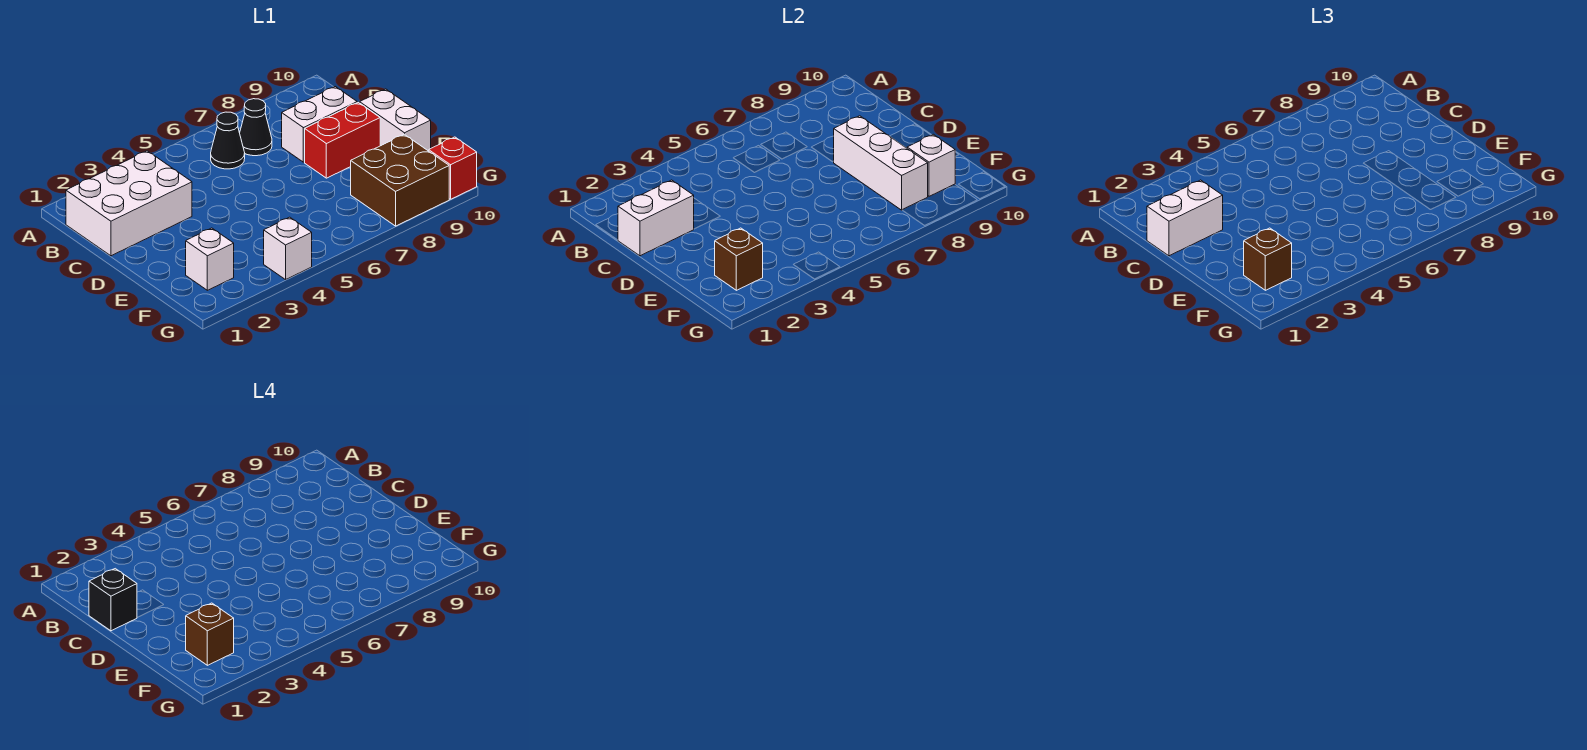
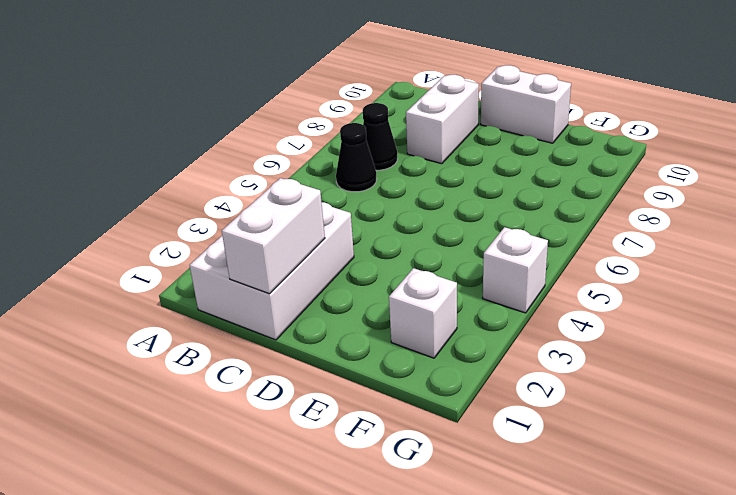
none -> red 1x2 brick [305,103,380,178]
none -> brown 2x2 brick [351,134,449,226]
none -> red 1x1 brick [429,137,477,199]

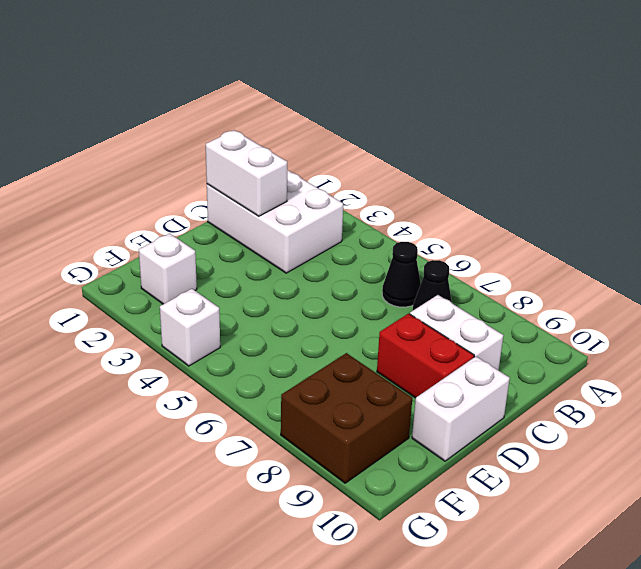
none -> red 1x1 brick [429,137,477,199]
none -> white 1x3 brick [834,116,928,210]
none -> brown 1x1 brick [715,228,763,290]

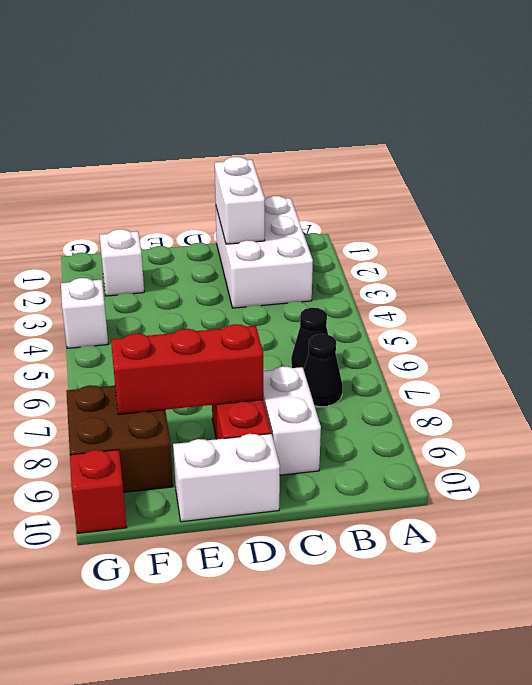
red 1x3 brick [111,324,263,414] -> white 1x3 brick [834,116,928,210]
none -> brown 1x1 brick [715,228,763,290]
none -> white 1x1 brick [907,134,955,196]
none -> white 1x2 brick [1147,180,1223,256]

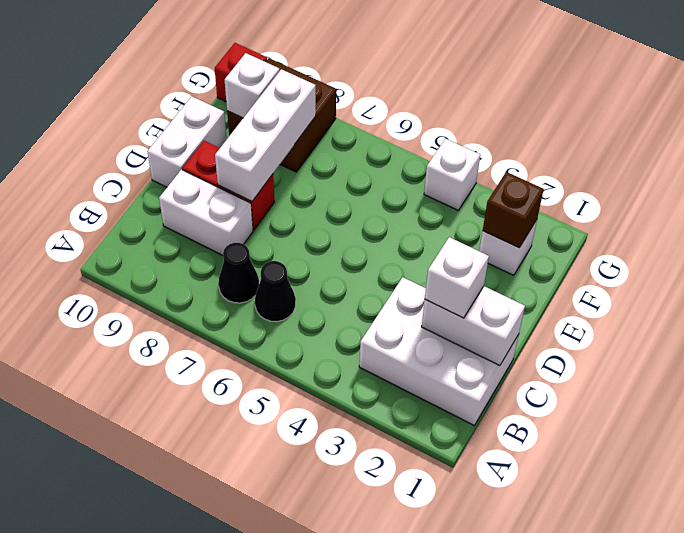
white 1x1 brick [425,237,489,318] -> white 1x2 brick [1147,180,1223,256]
none -> brown 1x1 brick [1244,228,1292,290]
none -> black 1x1 brick [89,569,137,631]
none -> brown 1x1 brick [186,603,234,665]

